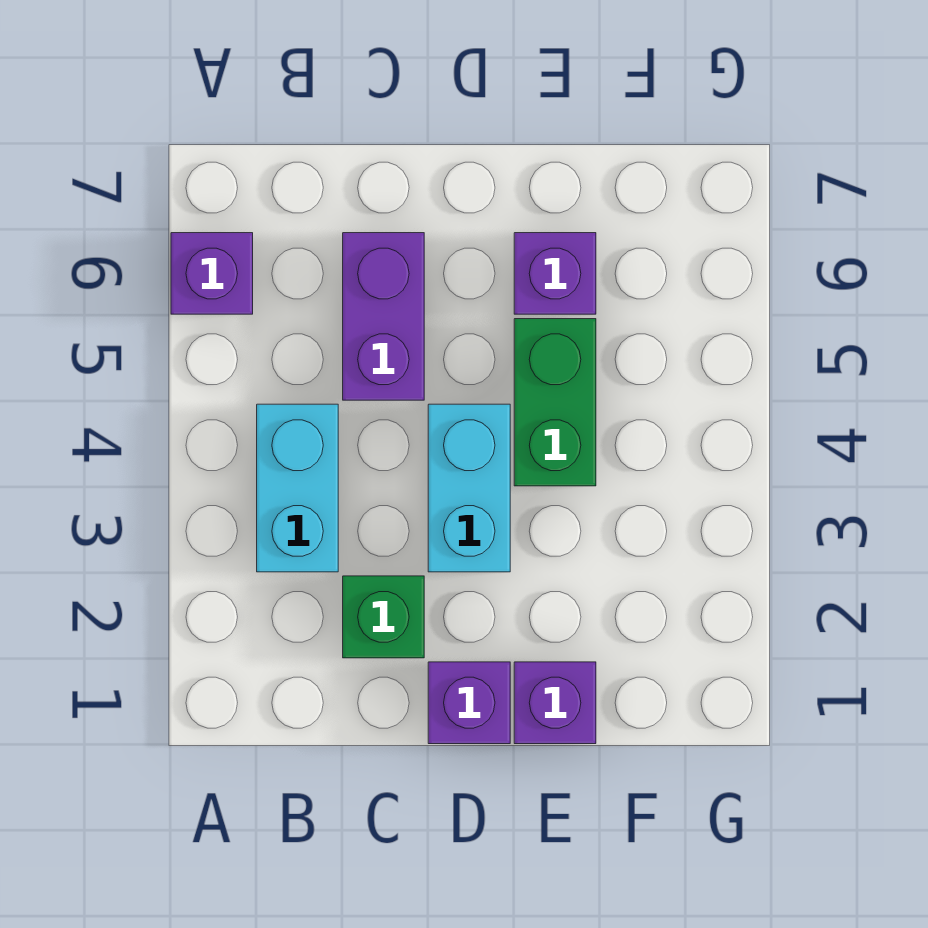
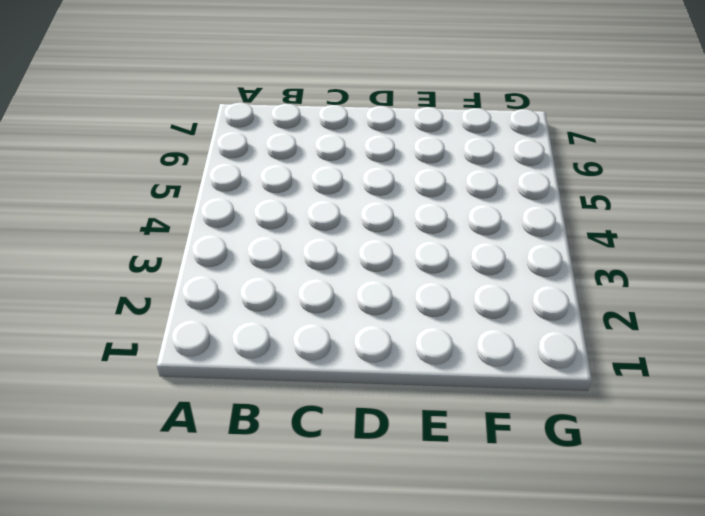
none -> purple 1x1 brick [171,233,253,314]
none -> cyan 1x2 brick [257,404,338,572]

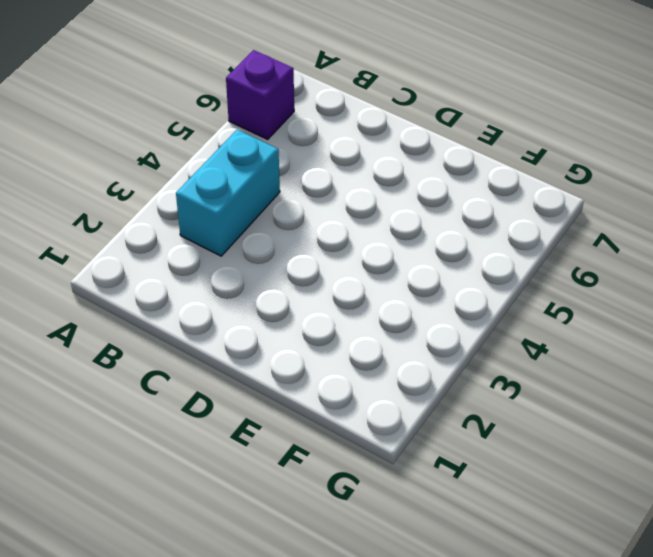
none -> green 1x1 brick [343,576,424,658]
none -> purple 1x2 brick [343,233,424,400]

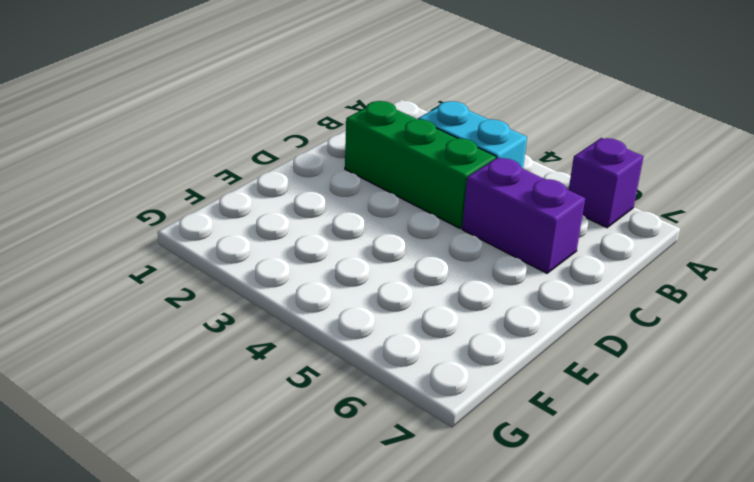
green 1x3 brick [345,101,496,228] -> green 1x1 brick [343,576,424,658]
none -> purple 1x1 brick [428,662,510,744]
none -> cyan 1x2 brick [428,404,510,572]

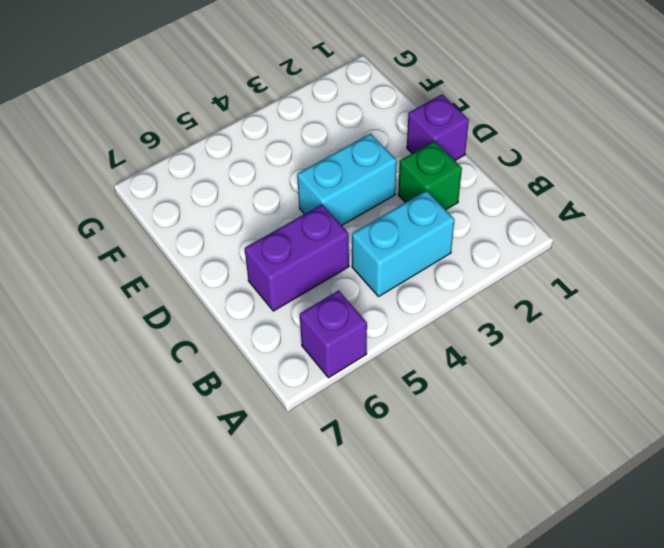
none -> purple 1x1 brick [514,662,596,744]
none -> green 1x2 brick [514,319,596,486]

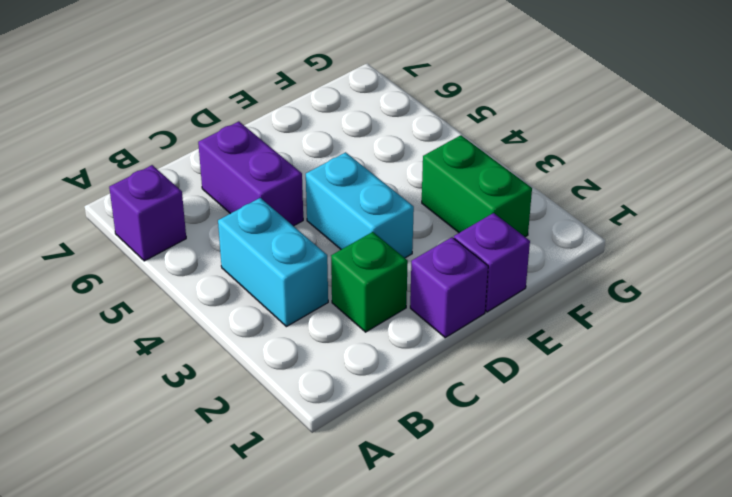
green 1x2 brick [422,135,532,237] -> green 1x2 brick moved to [514,319,596,486]
none -> purple 1x1 brick [514,233,596,314]

